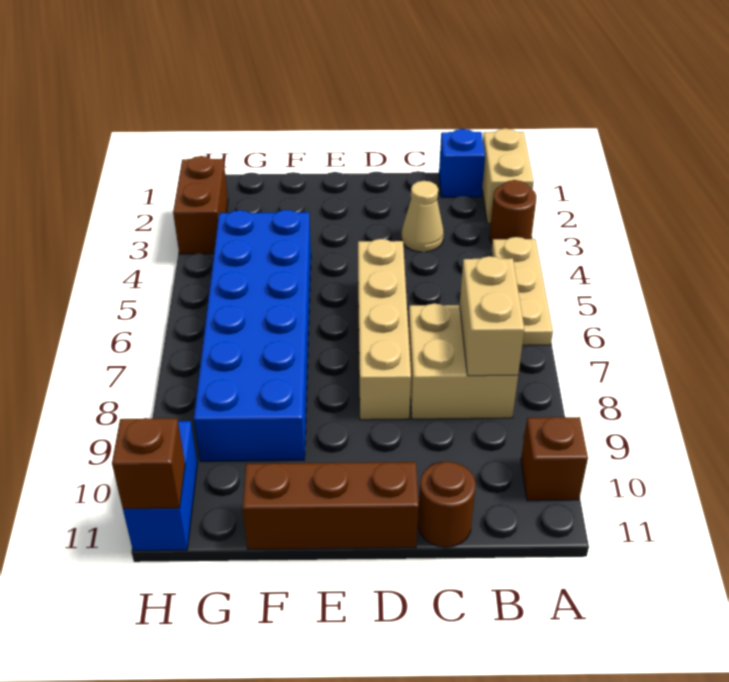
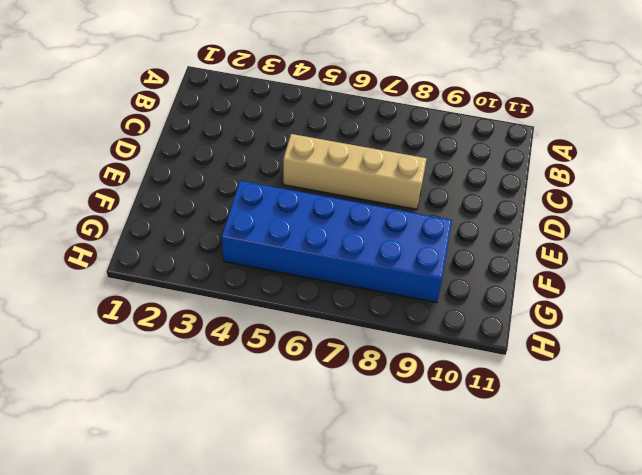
none -> tan 1x2 brick [482,128,534,223]
none -> brown 1x1 round brick [489,180,536,243]
none -> tan 1x3 plate [491,237,553,345]

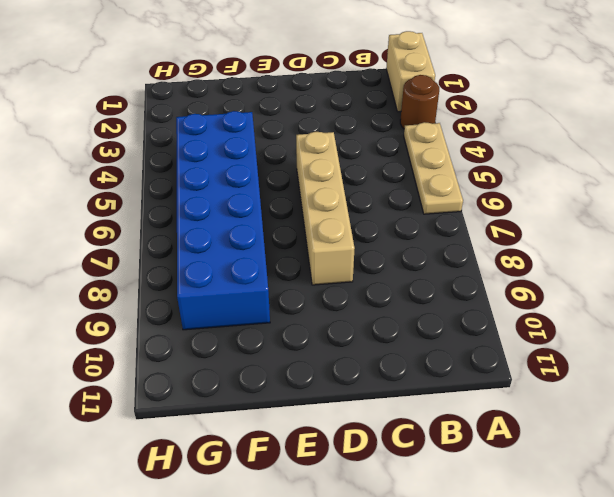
none -> brown 1x1 brick [521,417,588,501]
none -> blue 1x1 brick [439,129,485,197]
none -> tan 2x2 brick [408,303,518,419]

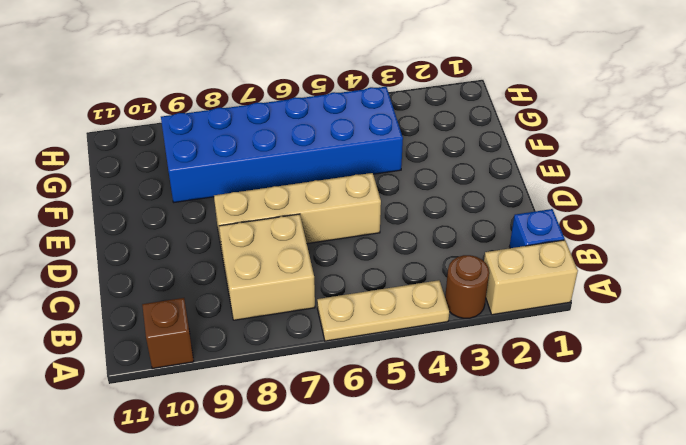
none -> tan 1x1 cone [402,181,444,252]
none -> brown 1x1 round brick [418,462,476,547]
none -> brown 1x3 brick [242,462,419,550]

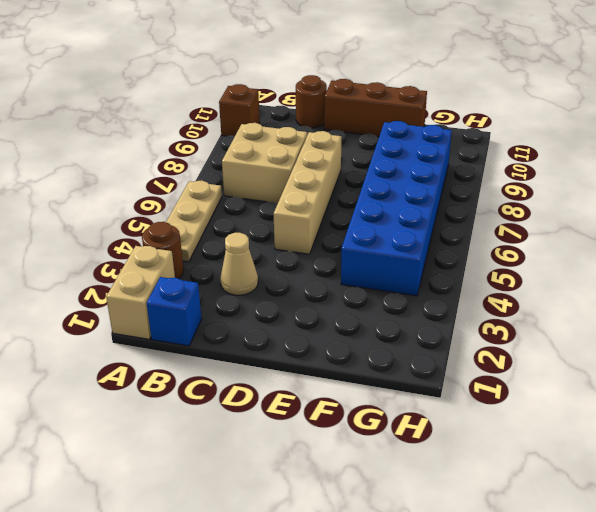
none -> brown 1x2 brick [173,156,228,254]
none -> blue 1x2 brick [123,421,197,551]
none -> tan 1x2 brick [460,256,524,376]

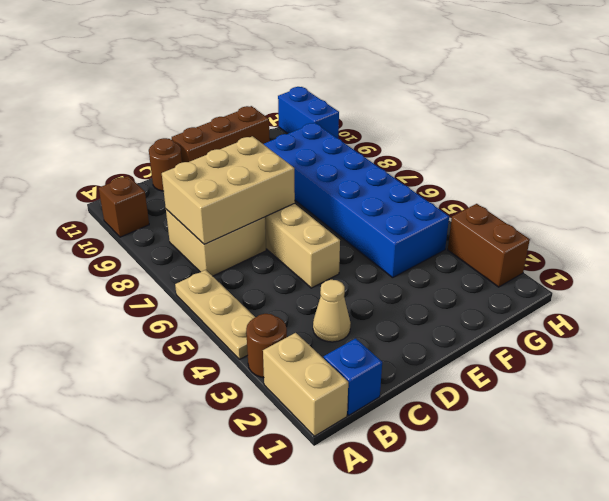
tan 2x3 brick [162,136,295,244] -> tan 1x2 brick [460,256,524,376]
none -> brown 1x1 brick [112,418,185,509]

